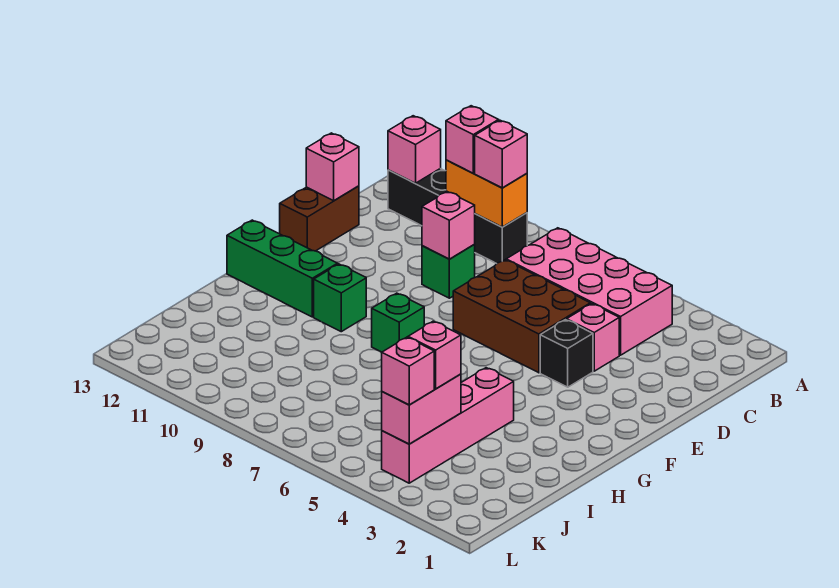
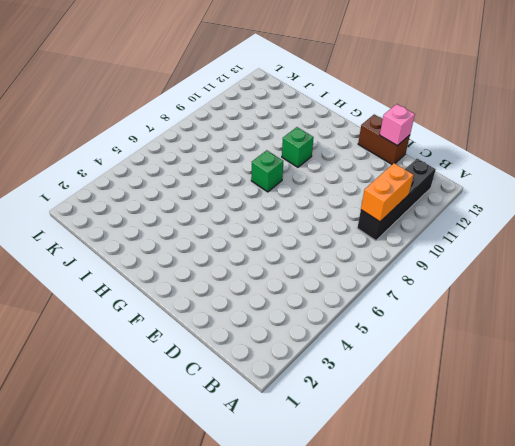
none -> pink 2x4 brick [506,228,672,355]
none -> pink 1x1 brick [567,304,619,371]
none -> brown 2x3 brick [453,260,590,373]

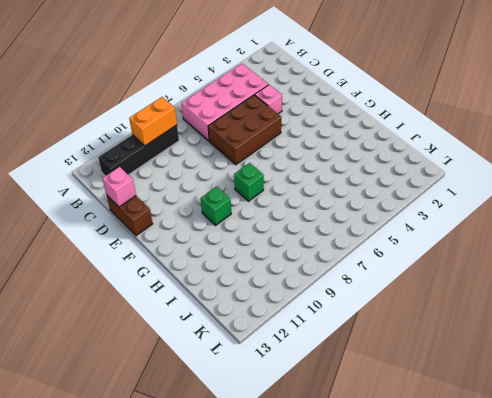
none -> green 1x1 brick [422,245,475,298]
none -> black 1x1 brick [540,320,593,387]
none -> green 1x3 brick [227,220,338,317]

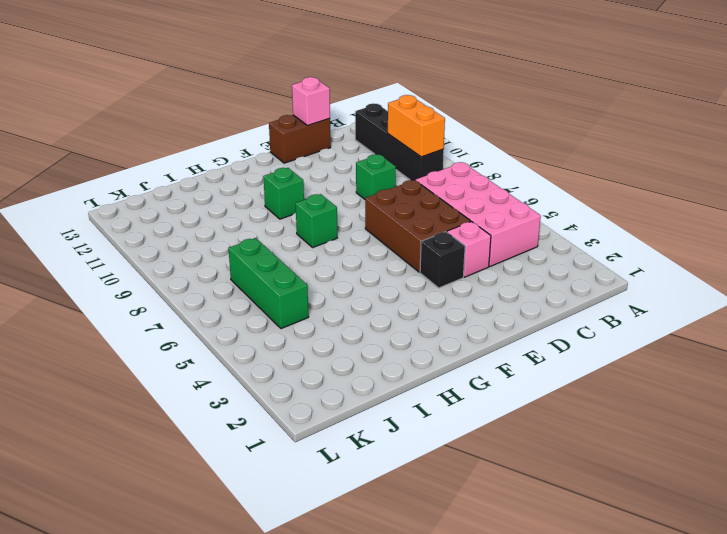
green 1x3 brick [228,238,309,329] -> green 1x3 brick moved to [227,220,338,317]
none -> pink 1x4 brick [382,368,514,483]
none -> pink 1x1 brick [388,116,441,183]
none -> pink 1x1 brick [422,192,475,259]

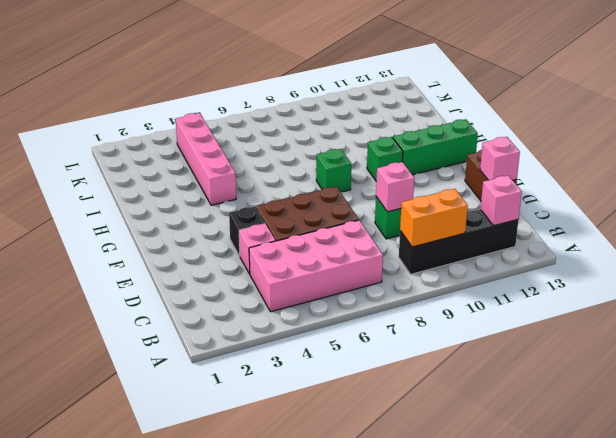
none -> pink 1x2 brick [382,374,461,444]
none -> pink 1x1 brick [475,120,527,188]
none -> pink 1x1 brick [446,106,499,173]

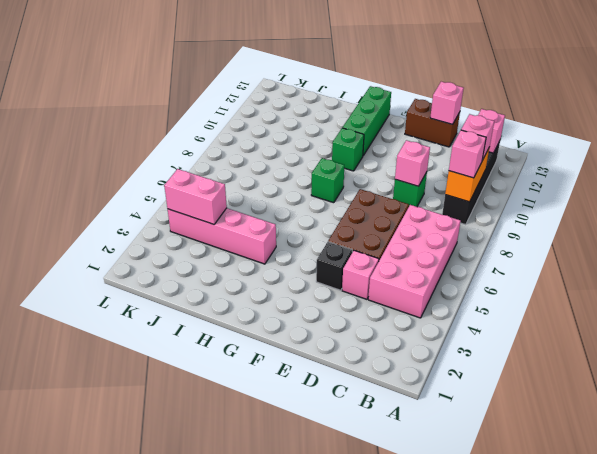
none -> pink 1x1 brick [408,321,461,389]
none -> pink 1x1 brick [382,337,434,405]

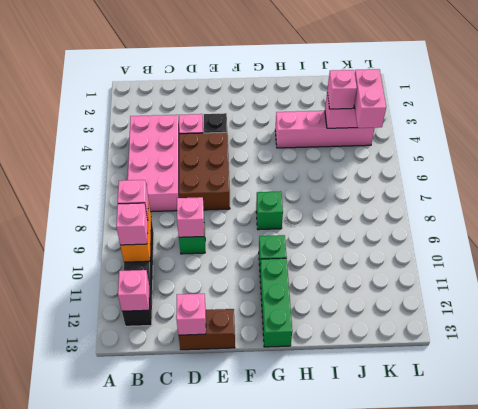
pink 1x2 brick [354,69,386,128] -> pink 1x1 brick [382,337,434,405]

